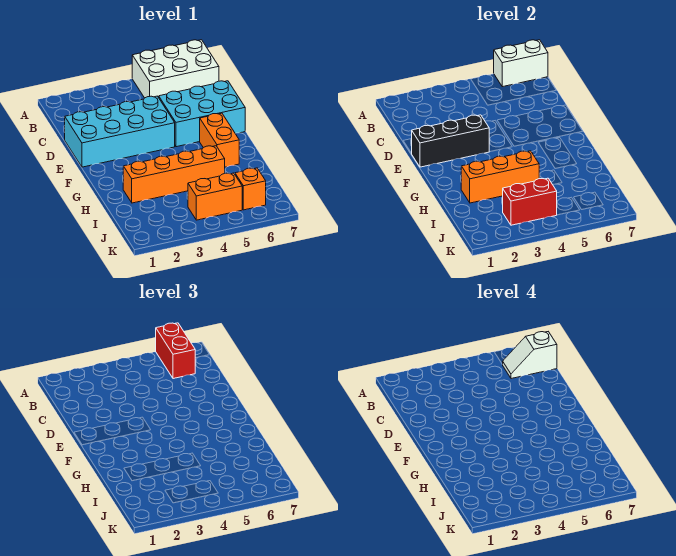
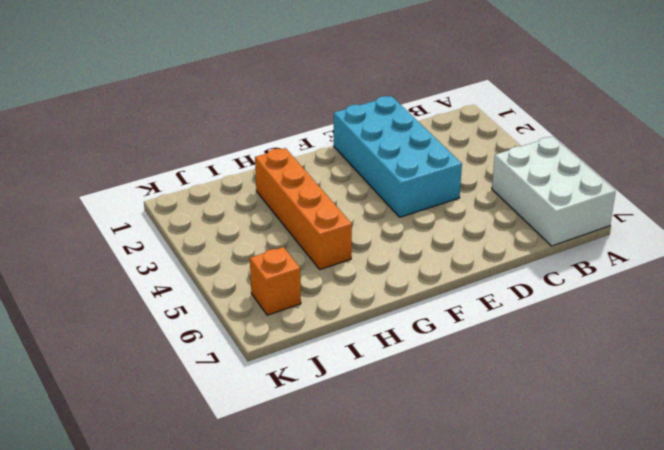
none -> cyan 2x3 brick [159,81,245,147]
none -> orange 1x2 brick [200,113,239,167]
none -> orange 1x2 brick [188,173,242,220]

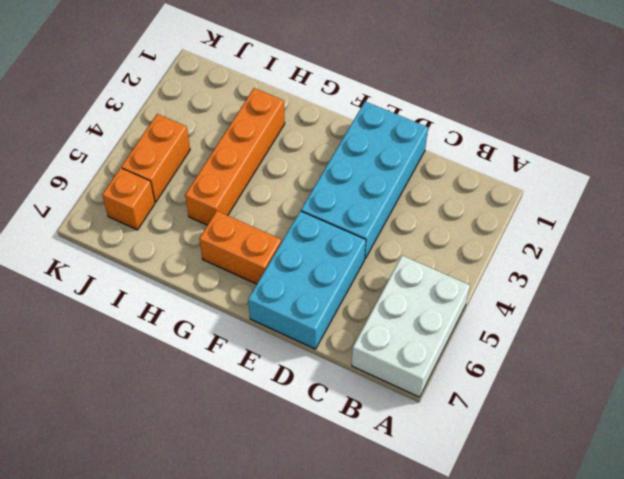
none -> white 1x2 brick [494,40,548,87]
none -> black 1x3 brick [412,115,489,167]
none -> orange 1x3 brick [461,151,539,203]

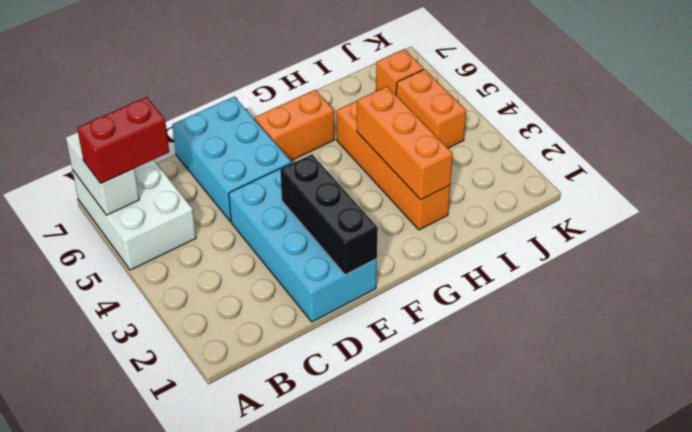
none -> red 1x2 brick [503,178,557,225]
none -> white 1x2 slope [502,332,557,379]

